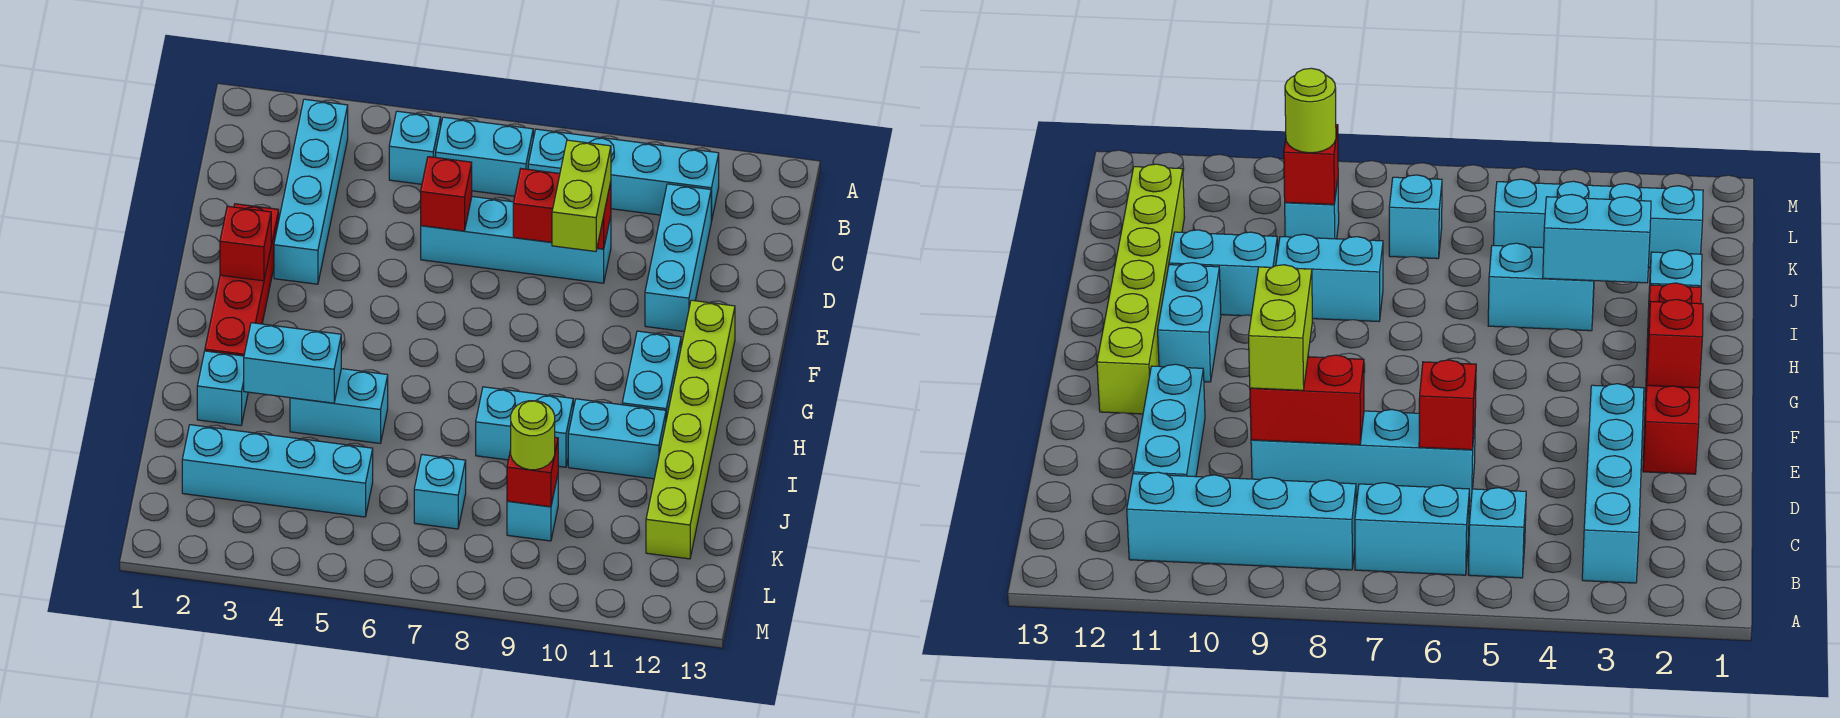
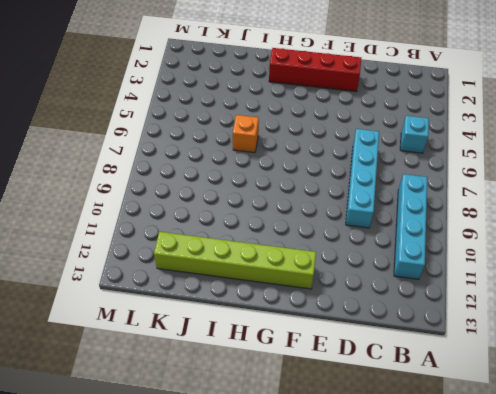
orange 1x1 brick [233,115,259,153] -> none
none -> cyan 1x4 brick [274,99,348,284]
none -> cyan 1x2 brick [436,117,533,196]
none -> cyan 1x3 brick [645,184,711,332]

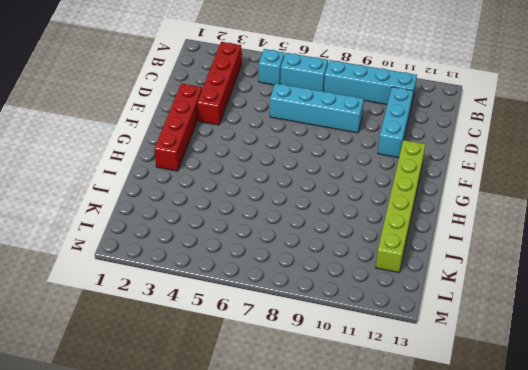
red 1x4 brick [197,42,242,125] -> cyan 1x4 brick [274,99,348,284]
none -> cyan 1x2 brick [622,331,681,419]
none -> cyan 1x1 brick [197,351,248,425]
none -> cyan 1x2 brick [290,369,388,443]

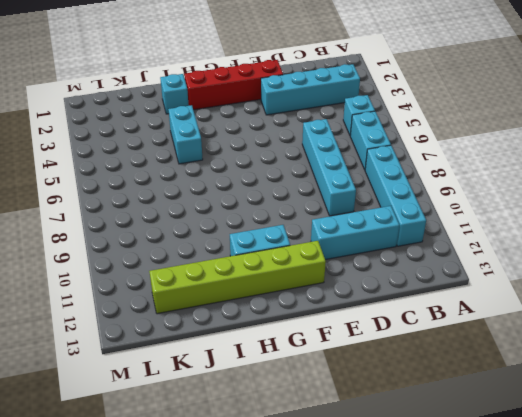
none -> cyan 1x2 brick [476,387,573,467]
none -> cyan 1x2 brick [568,399,666,479]
none -> cyan 1x4 brick [182,425,373,517]

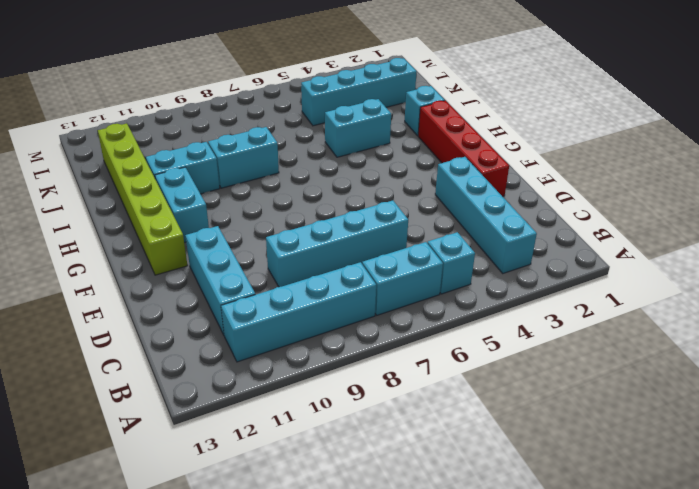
none -> cyan 1x1 brick [414,455,466,529]
none -> cyan 1x1 brick [507,476,558,541]
none -> red 1x1 brick [421,157,472,231]

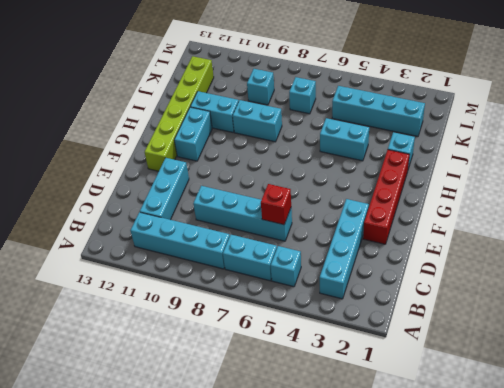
none -> red 1x2 brick [513,169,611,249]
none -> red 1x1 brick [220,206,271,281]
none -> cyan 1x2 brick [244,323,341,403]

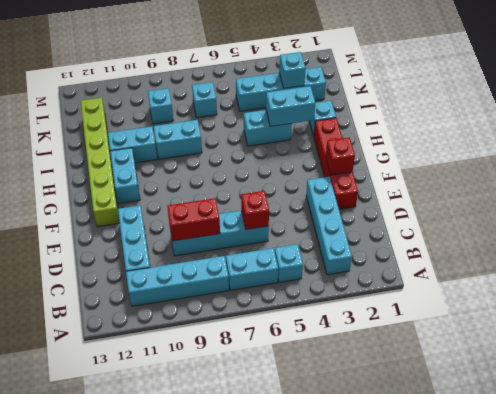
cyan 1x1 brick [279,52,306,88] -> none
none -> red 1x1 brick [507,437,558,507]
none -> lime 1x2 brick [552,140,611,252]
none -> lime 1x1 round brick [511,401,555,470]

